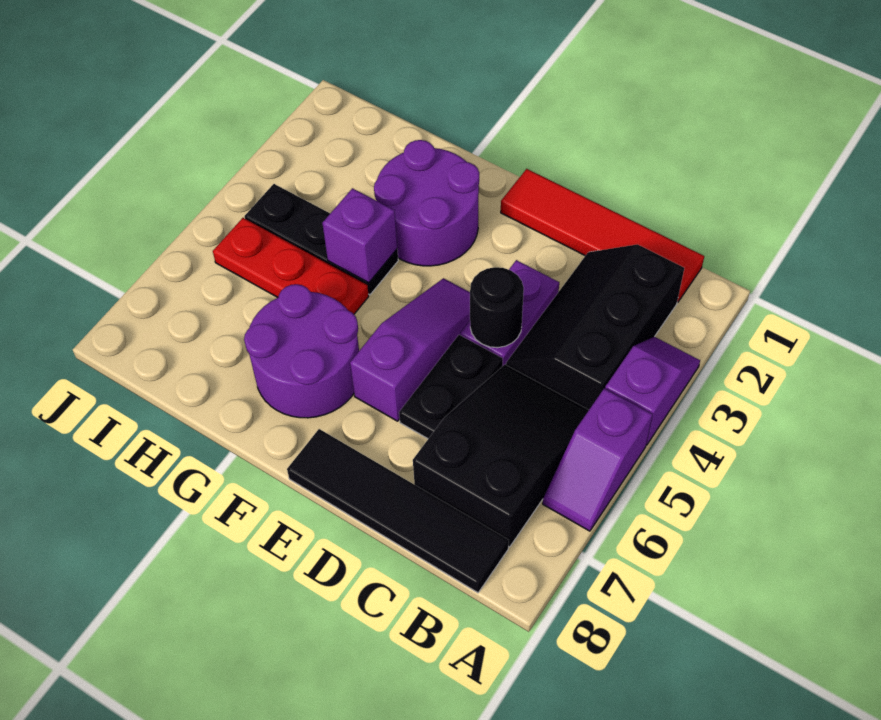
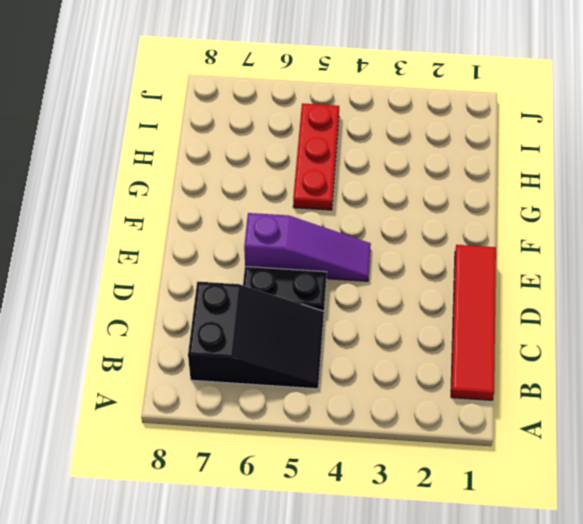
none -> purple 1x2 slope [605,337,700,445]
none -> purple 1x2 slope [543,388,652,531]
none -> black 2x3 slope [506,245,684,410]

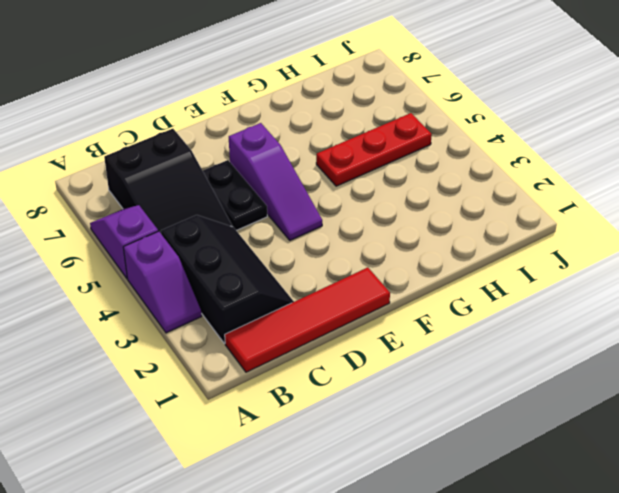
none -> black 1x4 tile [287,429,509,593]
none -> purple 1x2 plate [460,260,559,366]
none -> purple 2x2 round brick [374,140,479,266]

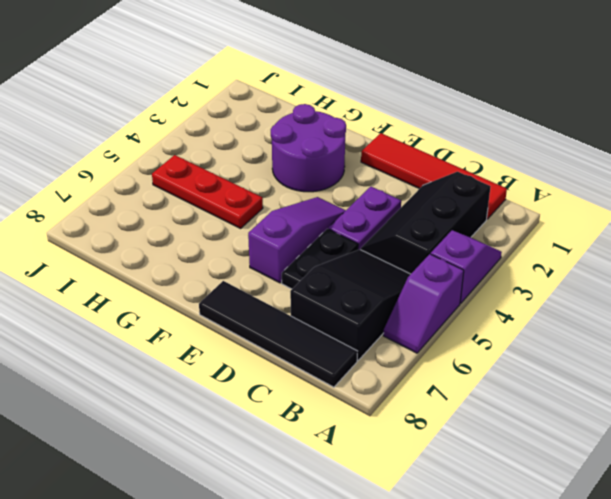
none -> purple 2x2 round brick [244,284,359,418]
none -> black 1x3 plate [244,184,398,295]
none -> black 1x1 round brick [470,267,524,348]

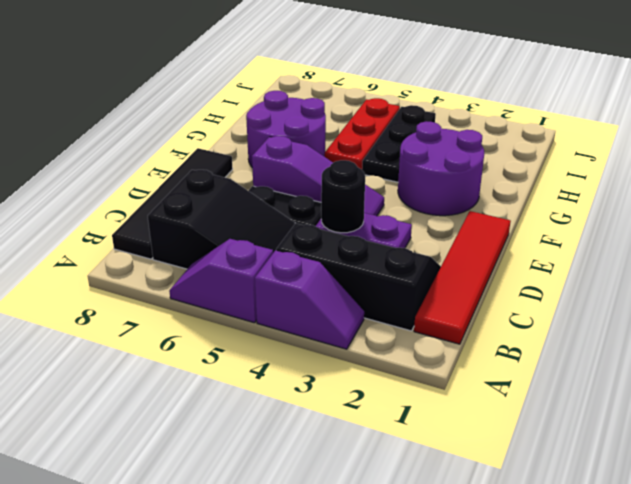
none -> purple 1x1 brick [322,188,397,283]

